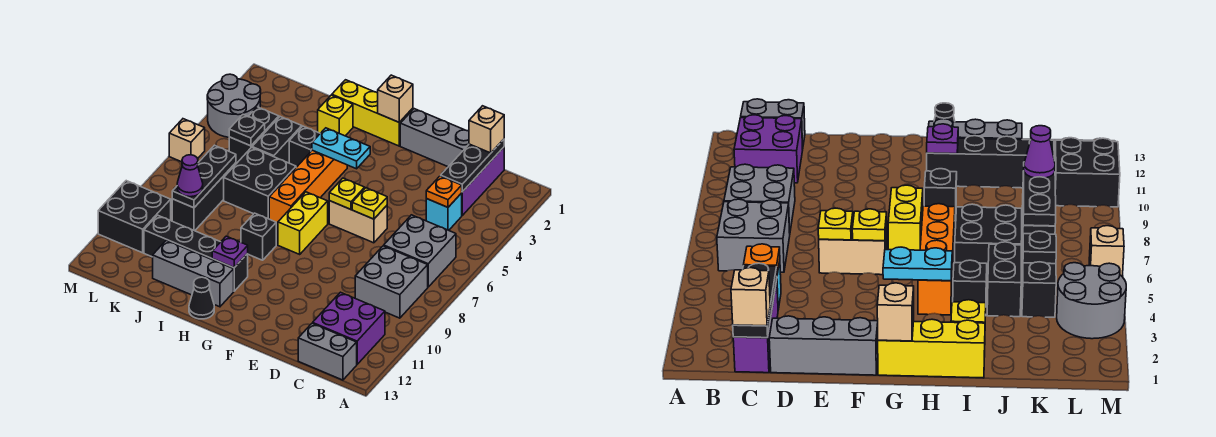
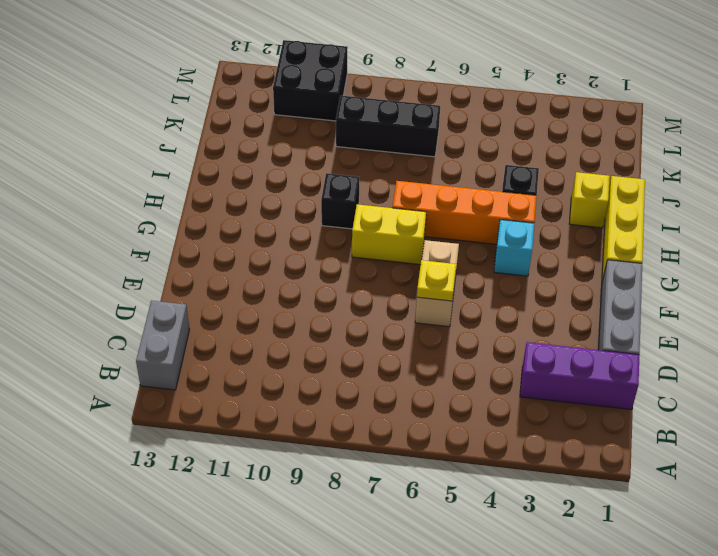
cyan 1x1 brick [494,220,534,276] -> cyan 1x1 brick moved to [426,193,462,230]
none -> grey 2x2 brick [384,215,456,287]
none -> grey 2x2 brick [355,246,428,318]
none -> purple 2x2 brick [313,292,385,364]
none -> black 1x4 brick [144,215,248,291]

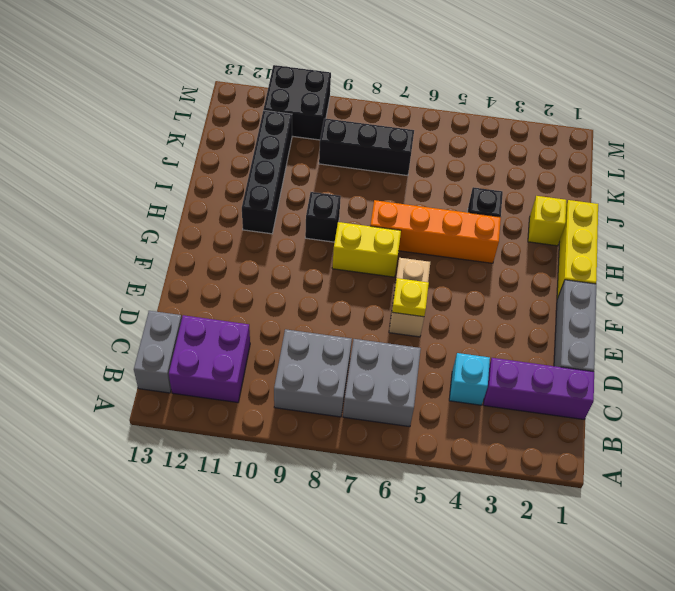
none -> grey 1x3 brick [153,240,234,307]
none -> black 1x1 cone [189,277,214,319]
none -> black 2x2 brick [224,148,296,219]
none -> black 1x2 brick [252,117,302,163]

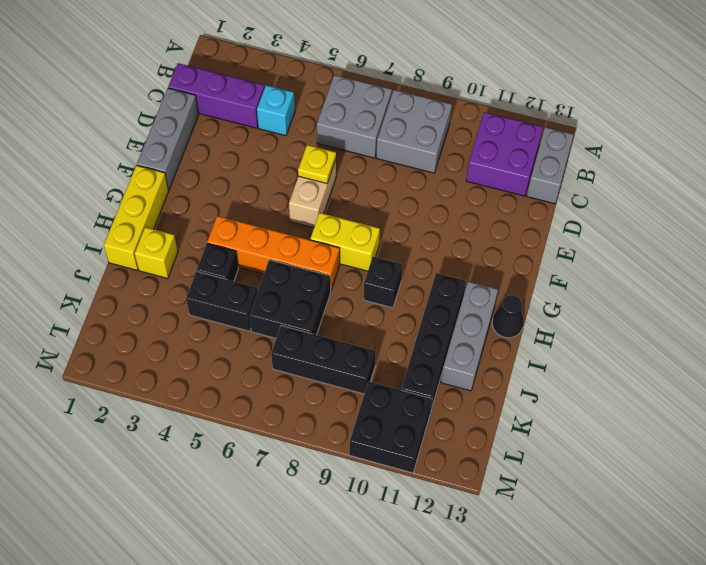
none -> black 1x2 brick [229,107,279,164]
none -> grey 2x2 round brick [207,74,261,137]
none -> tan 1x1 brick [169,119,205,162]
none -> black 1x3 plate [441,139,504,192]

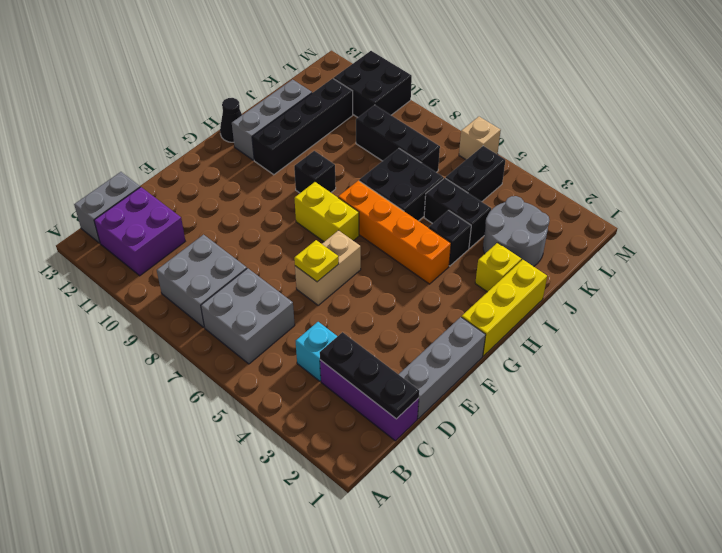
grey 2x2 round brick [483,196,550,266] -> grey 2x2 round brick moved to [207,74,261,137]
black 1x2 brick [446,146,505,202] -> black 1x2 brick turned to [229,107,279,164]
none -> orange 1x1 plate [426,176,462,207]
none -> yellow 1x1 plate [329,178,365,209]
none -> tan 1x1 brick [378,75,413,122]
none -> cyan 1x2 plate [312,128,370,169]

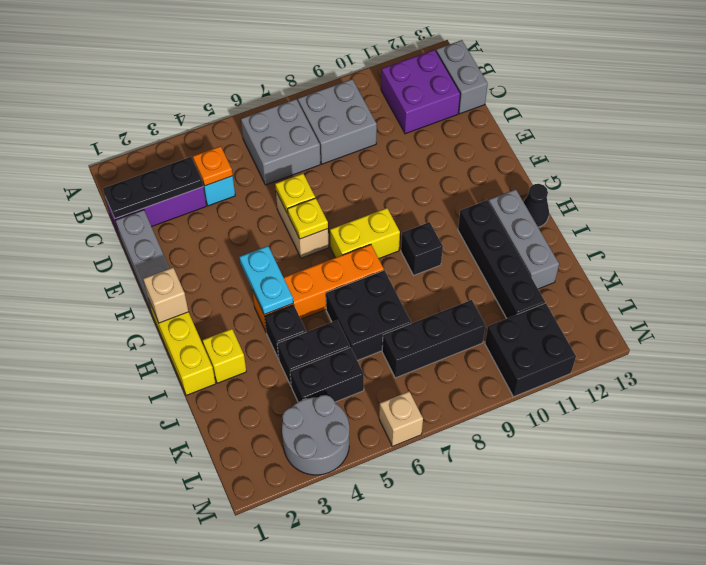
none -> purple 1x1 plate [212,236,248,268]
none -> black 1x1 plate [229,115,265,146]
none -> black 1x3 plate [172,145,236,208]
none -> tan 1x1 brick [469,106,504,153]

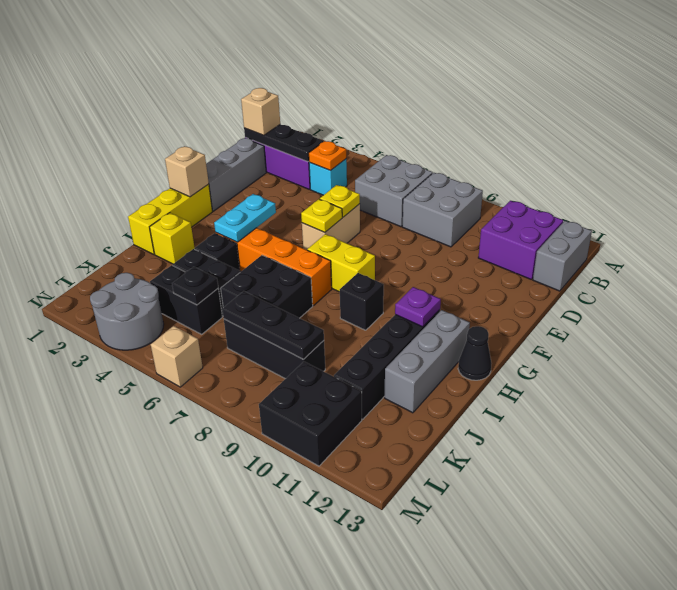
none -> purple 1x1 cone [177,155,203,197]

